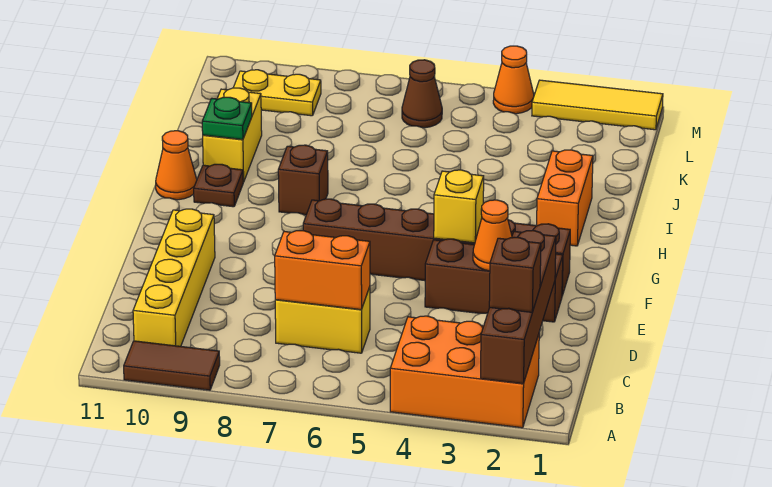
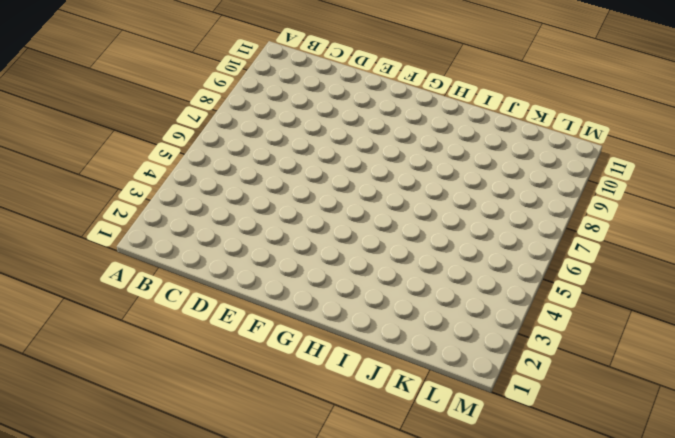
none -> orange 2x3 brick [390,316,539,428]
none -> brown 1x2 tile [124,341,220,390]
none -> yellow 1x4 brick [133,209,215,346]

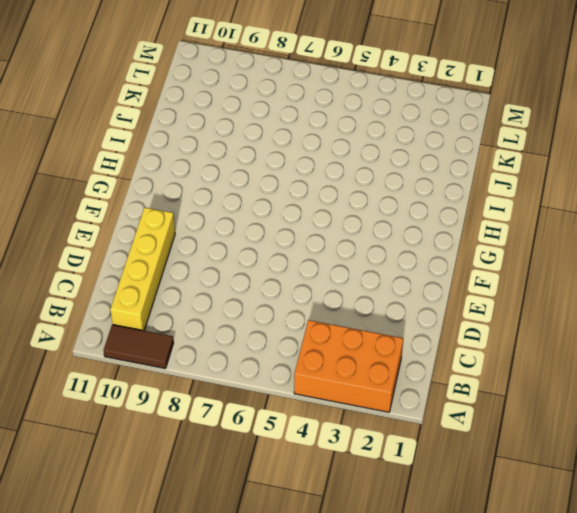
none -> yellow 1x2 brick [275,287,370,353]
none -> brown 1x3 brick [425,239,563,322]
none -> brown 1x6 brick [303,199,570,296]

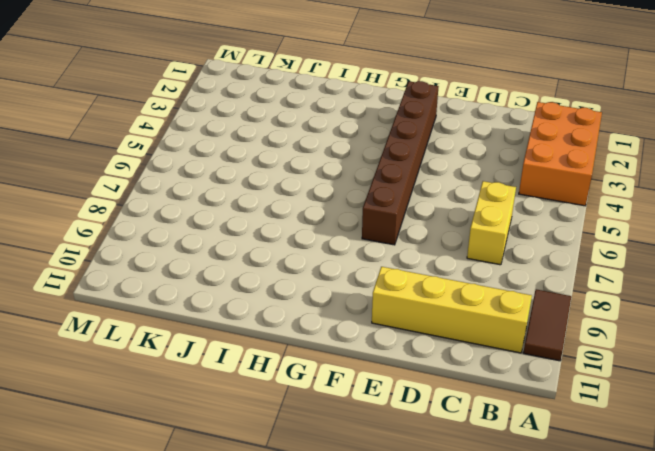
none -> brown 1x3 brick [425,239,563,322]
none -> orange 1x2 brick [537,150,593,246]
none -> brown 1x1 brick [278,145,328,215]

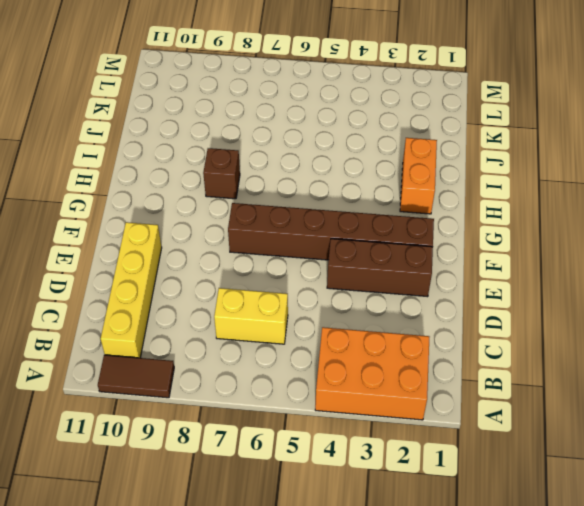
none -> brown 1x1 plate [194,164,243,207]
none -> orange 1x1 cone [156,131,197,200]
none -> yellow 1x2 brick [203,88,262,182]

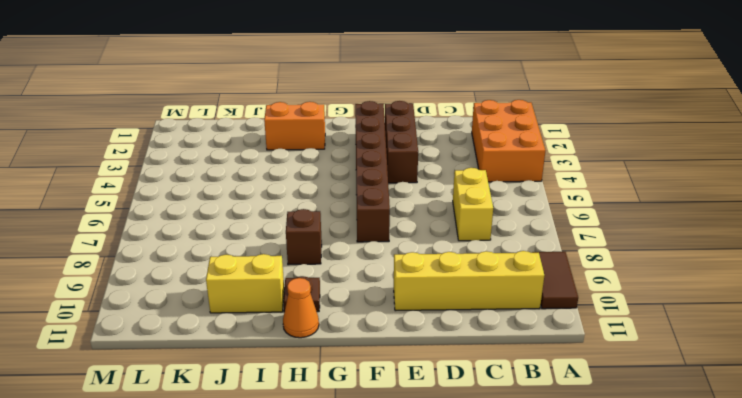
none -> brown 1x1 cone [402,60,442,128]
none -> yellow 1x2 plate [233,70,321,116]
none -> yellow 1x3 tile [532,80,663,130]

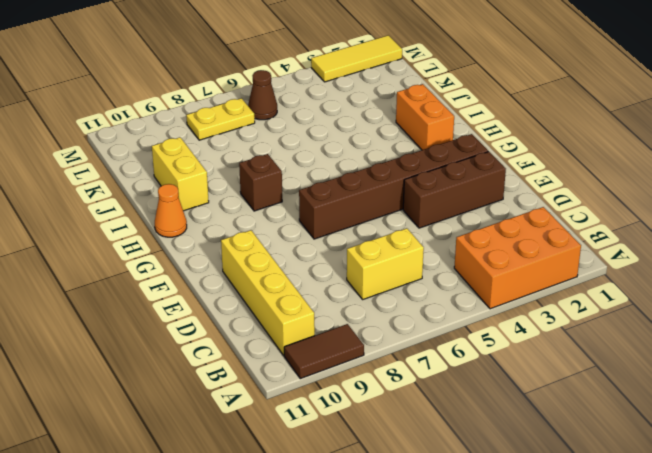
yellow 1x2 plate [186,98,255,140] -> yellow 1x2 plate moved to [233,70,321,116]
none -> brown 1x1 plate [194,164,243,207]
none -> orange 1x1 cone [493,46,534,114]
none -> brown 1x4 brick [481,230,556,384]

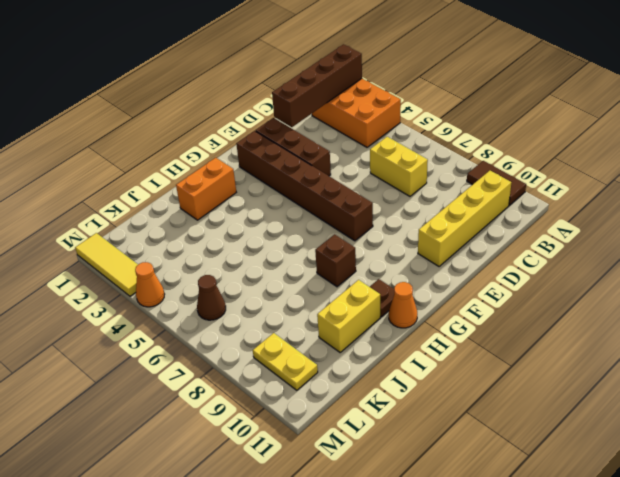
none -> orange 1x2 brick [275,231,370,310]
none -> orange 1x1 cone [473,200,512,271]
none -> yellow 1x1 brick [434,170,484,243]

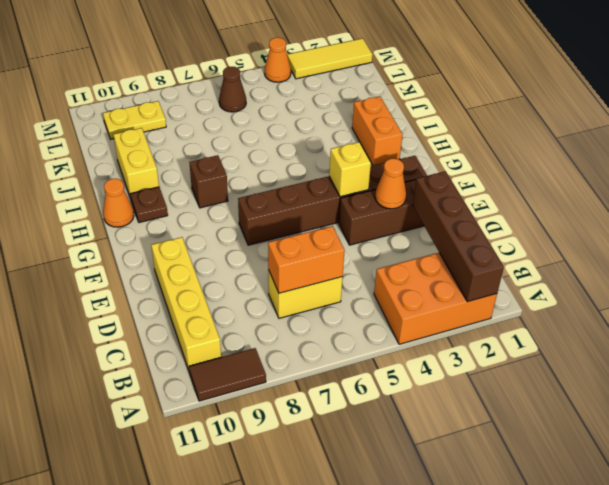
none -> green 1x1 plate [202,97,252,140]
none -> brown 1x1 brick [489,237,541,312]

